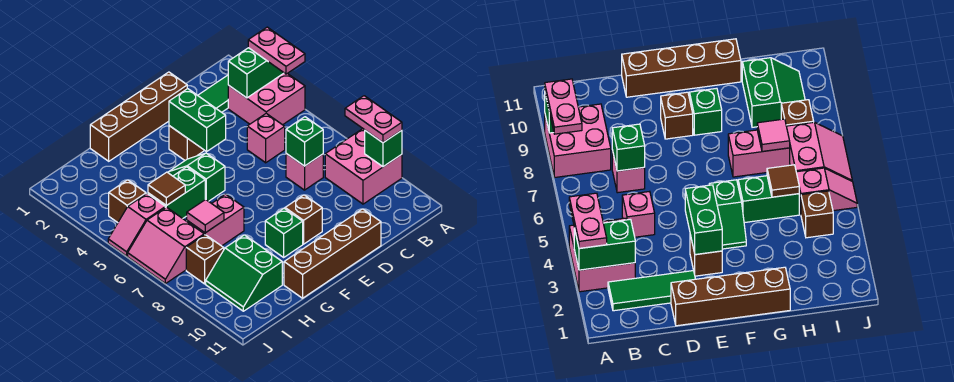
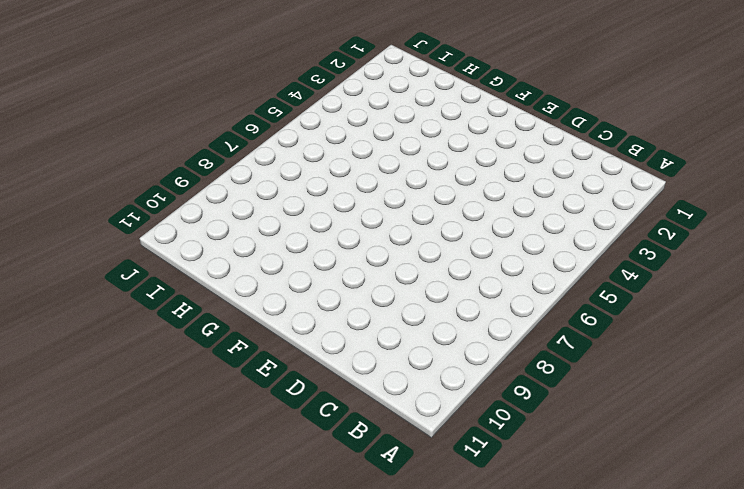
none -> pink 2x2 brick [228,73,305,125]
none -> pink 2x2 brick [325,129,402,204]
none -> green 1x3 tile [198,75,229,112]

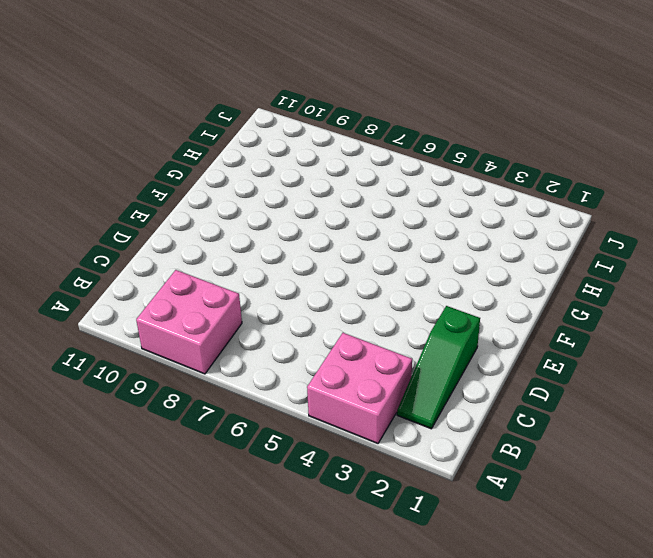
green 1x3 slope [397,306,480,429] -> green 1x3 tile [198,75,229,112]
none -> pink 1x1 brick [247,113,285,163]
none -> pink 1x1 brick [286,154,323,190]
none -> brown 1x4 brick [90,72,187,161]

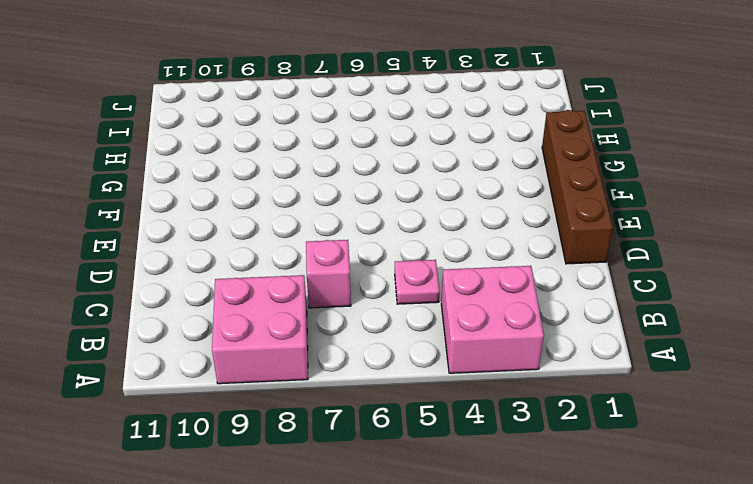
pink 1x1 plate [395,260,440,304] -> pink 1x1 brick [247,113,285,163]
none -> green 1x3 tile [198,75,229,112]
none -> brown 1x4 brick [284,209,381,298]
none -> brown 1x1 brick [169,126,205,160]

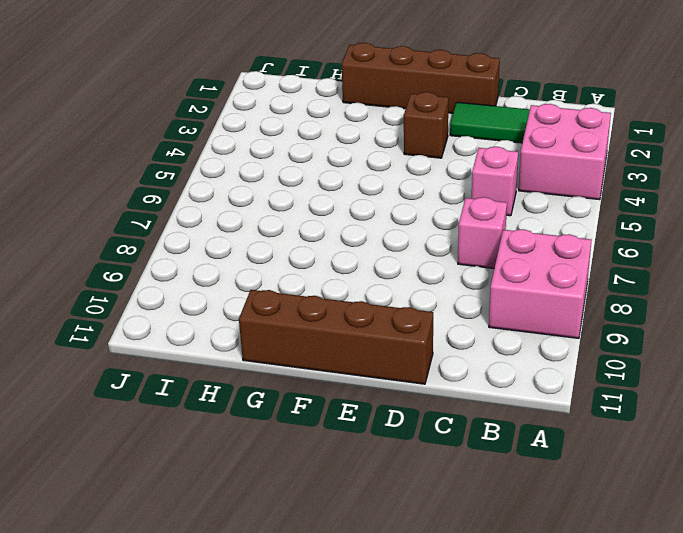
none -> brown 1x1 brick [285,195,322,244]
none -> green 1x2 slope [168,153,225,201]
none -> green 1x1 brick [265,208,303,257]

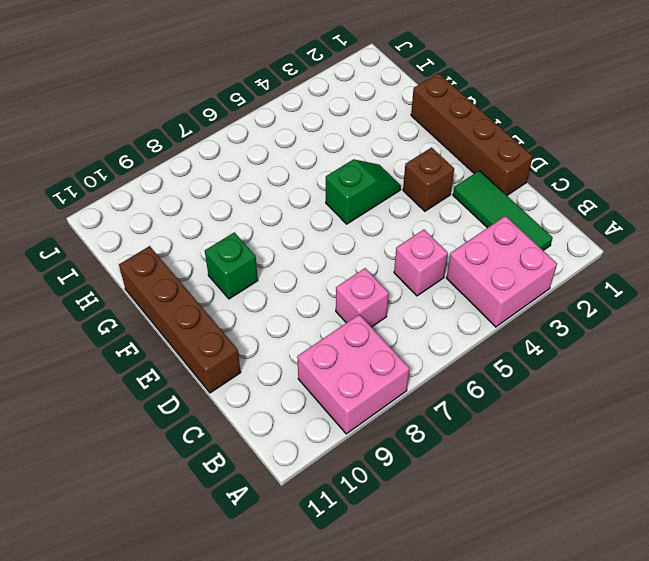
none -> brown 1x1 brick [285,195,322,244]
none -> green 1x2 brick [148,167,205,218]
none -> pink 1x2 brick [187,194,244,246]

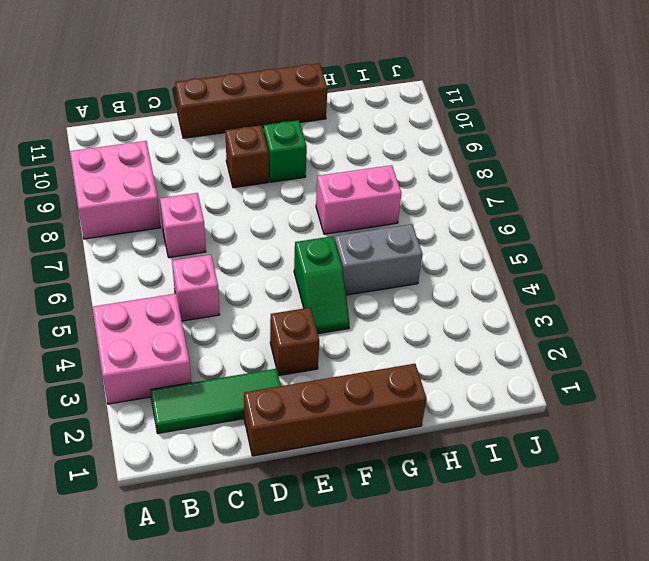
grey 1x2 brick [335,224,423,295] -> green 1x2 brick [148,167,205,218]
none -> green 2x2 slope [206,235,282,311]
none -> brown 1x1 brick [109,180,146,223]
none -> pink 1x2 slope [108,194,165,256]

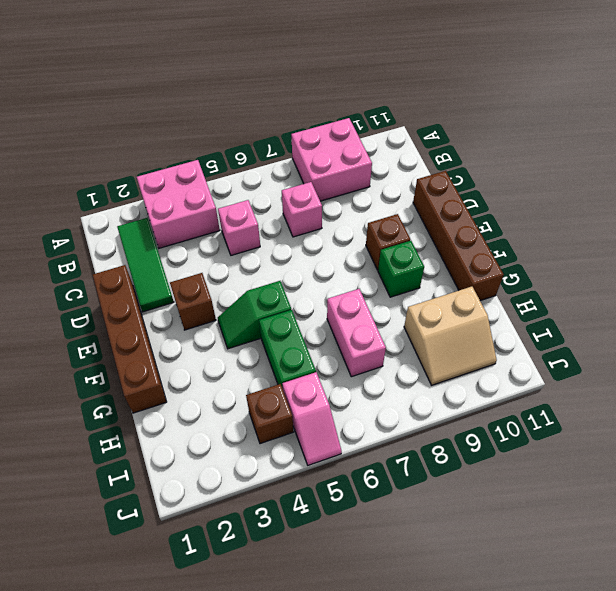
tan 2x2 slope [404,287,497,385] -> green 2x2 slope [206,235,282,311]
none -> pink 2x2 slope [128,207,204,284]
none -> brown 1x1 brick [186,235,224,284]
none -> green 1x2 brick [228,48,284,98]

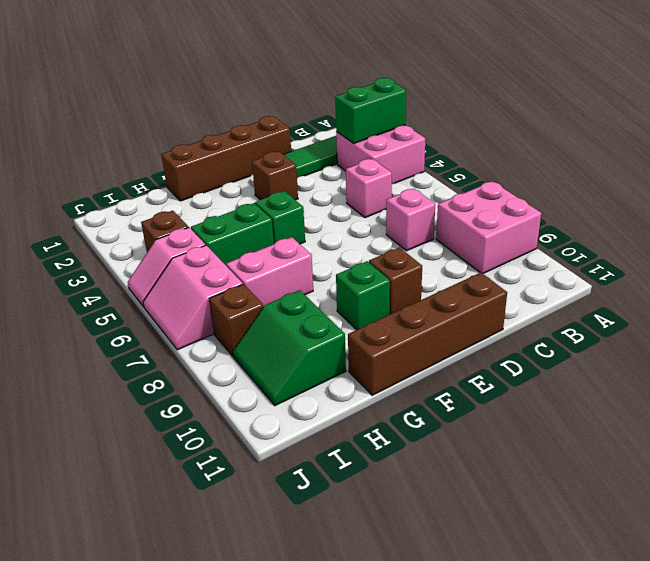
none -> green 1x1 brick [365,130,402,167]
none -> green 1x1 brick [286,117,323,166]
none -> green 1x2 brick [169,89,226,151]

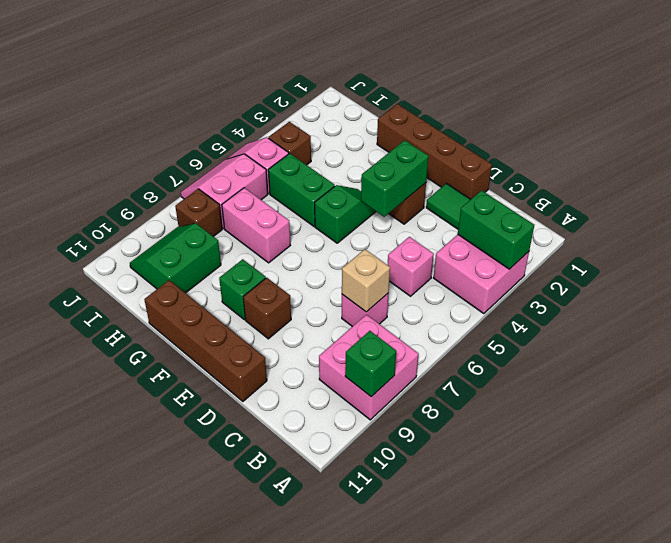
tan 1x1 brick [342,249,390,312] -> green 1x1 brick [286,117,323,166]
none -> brown 1x1 tile [148,172,185,206]
none -> pink 1x1 tile [187,200,224,233]
none -> pink 1x2 plate [248,27,305,74]

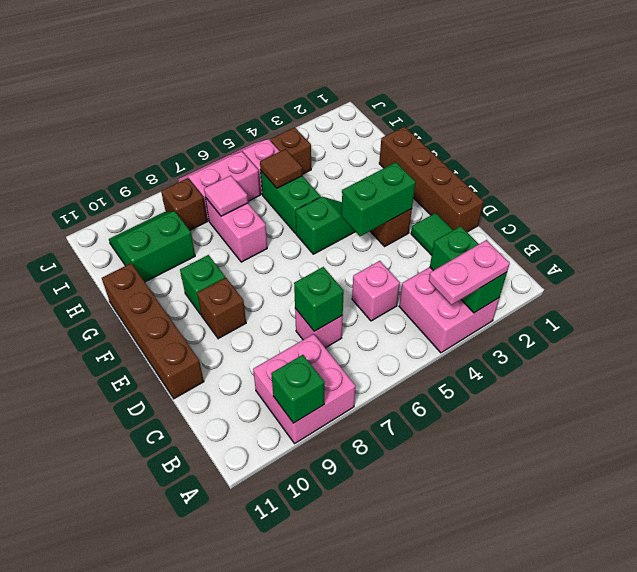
none -> pink 1x2 plate [345,96,402,142]

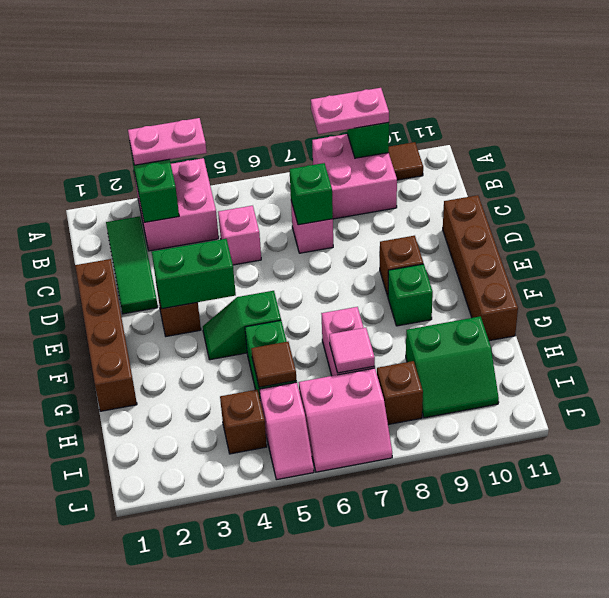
brown 1x1 tile [389,142,423,180] -> none

